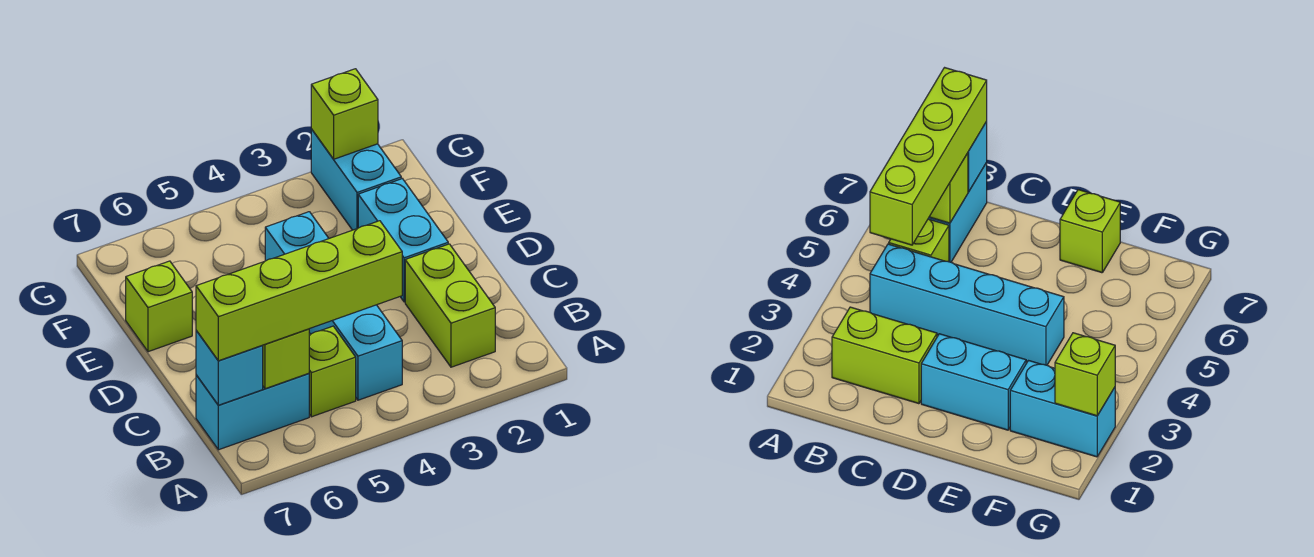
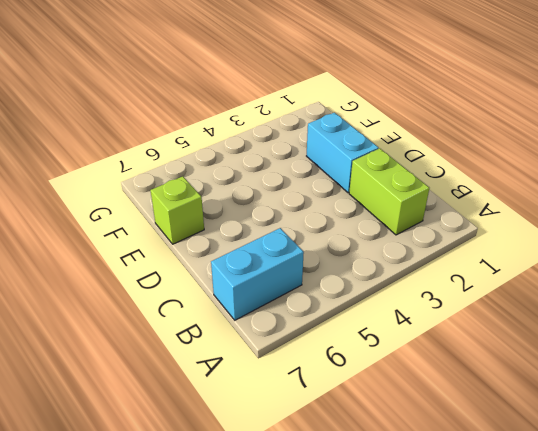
none -> cyan 1x4 brick [265,212,402,400]
none -> lime 1x1 brick [309,326,356,417]

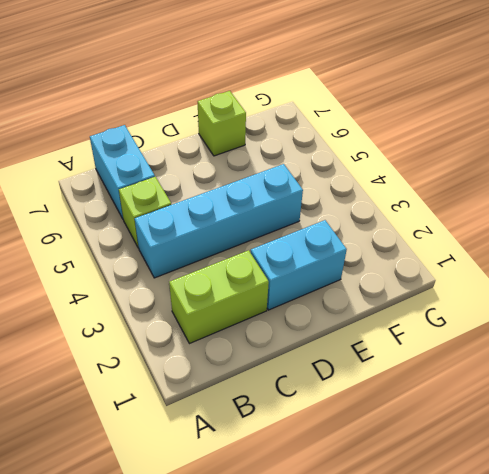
none -> cyan 1x2 brick [311,129,401,230]
none -> lime 1x1 brick [263,329,309,389]

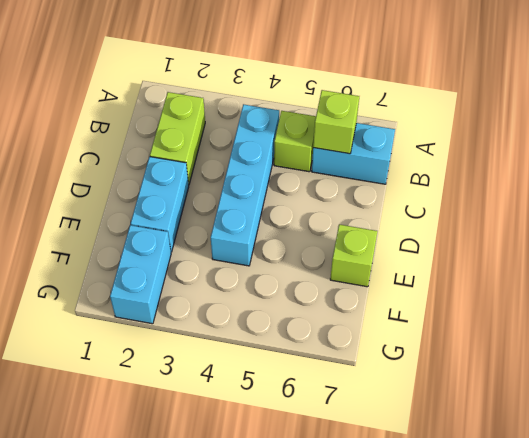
none -> cyan 1x1 brick [196,331,263,405]
none -> lime 1x1 brick [311,69,378,159]

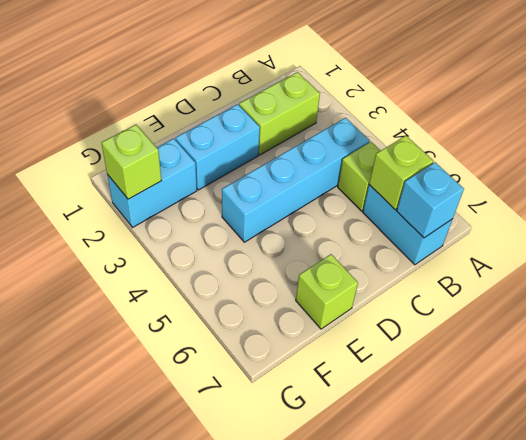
none -> lime 1x4 brick [196,221,402,361]

